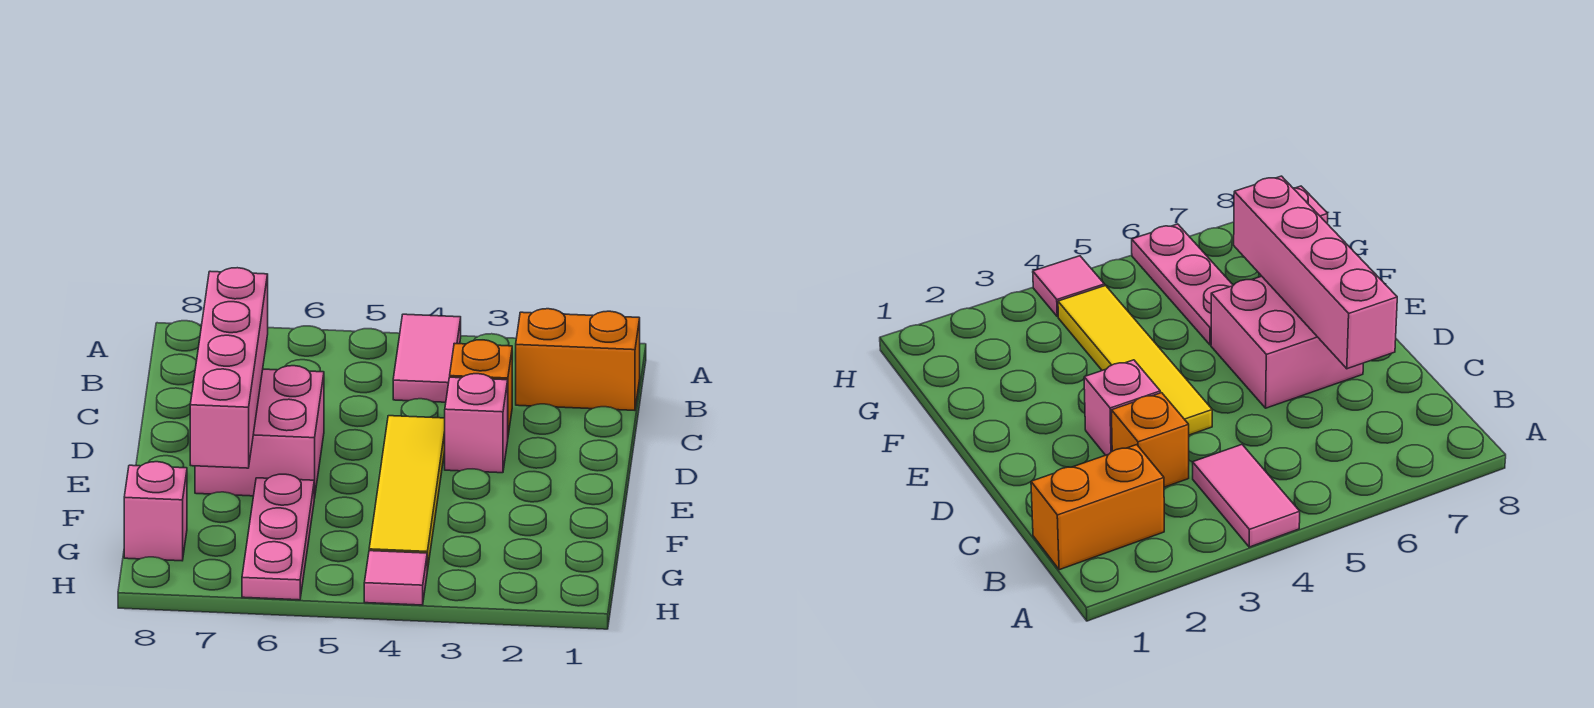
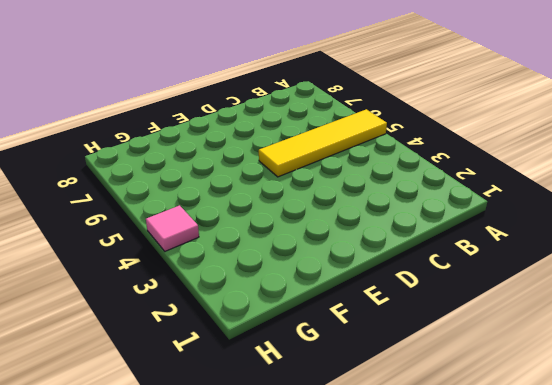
yellow 1x4 tile [259,109,387,177] -> yellow 1x4 tile moved to [369,416,445,571]
none -> pink 1x2 tile [393,314,461,402]
none -> orange 1x2 brick [516,309,640,410]

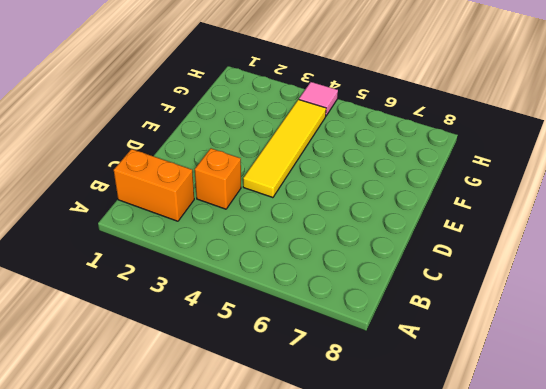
none -> pink 1x2 tile [393,314,461,402]
none -> pink 1x1 brick [445,374,508,473]

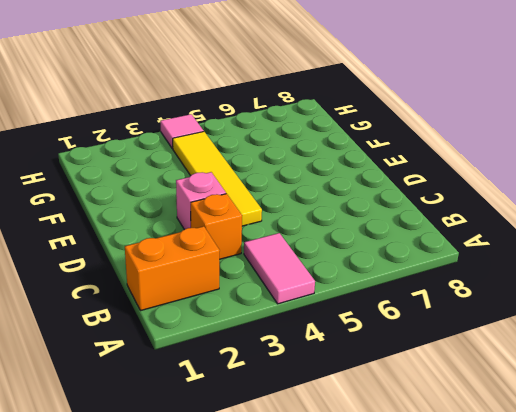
none -> pink 2x2 brick [195,366,324,498]
none -> pink 1x3 plate [242,474,314,600]

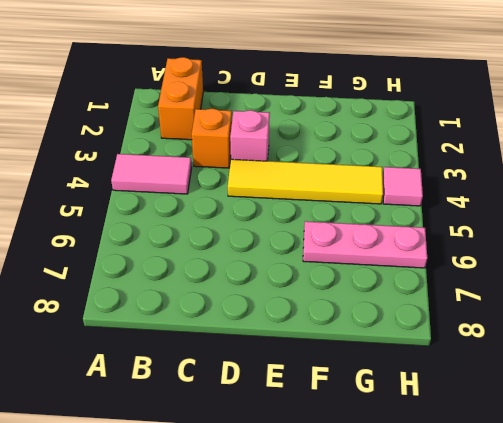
none -> pink 2x2 brick [195,366,324,498]
none -> pink 1x1 brick [124,462,187,561]

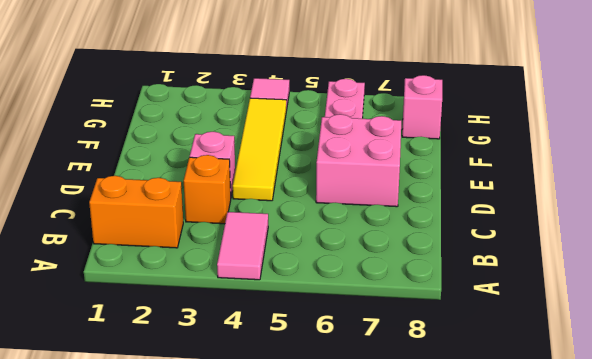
none -> pink 1x4 brick [190,268,268,468]

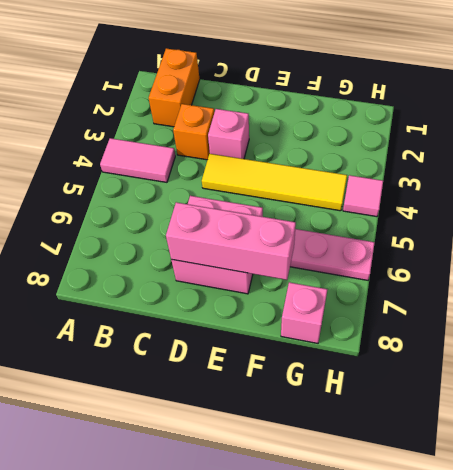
pink 1x3 brick [166,202,296,280] -> pink 1x4 brick [190,268,268,468]

